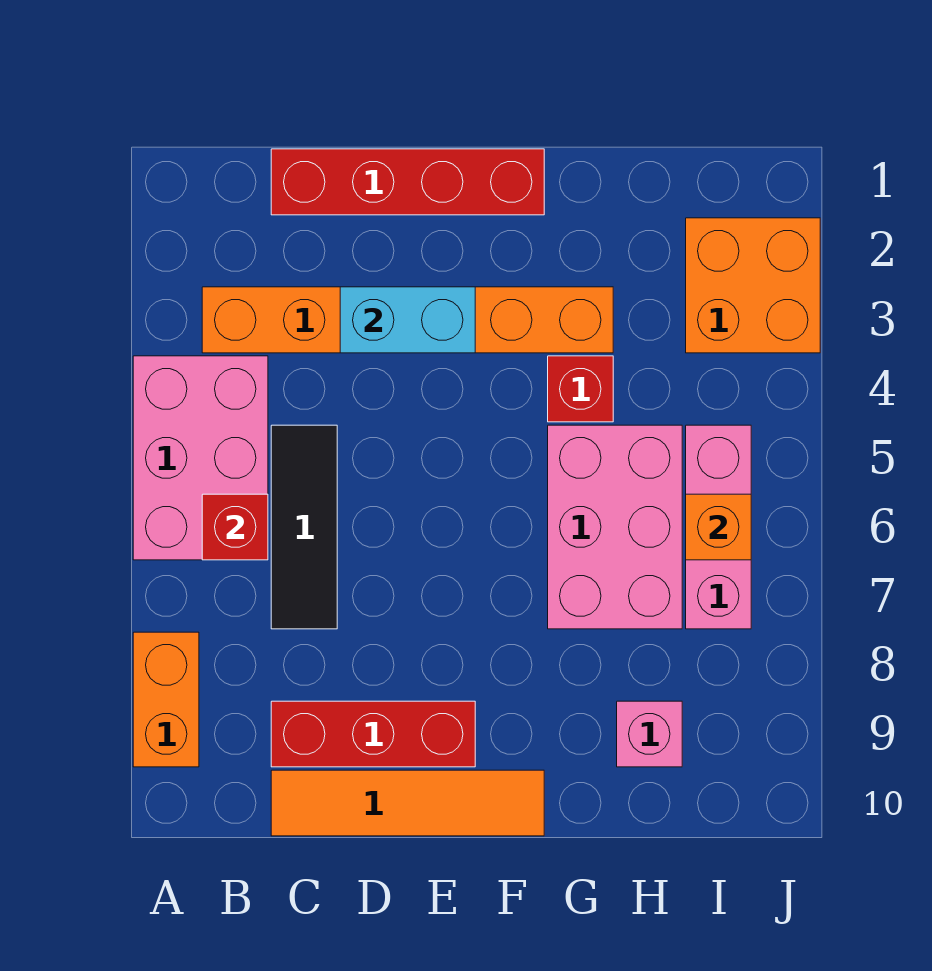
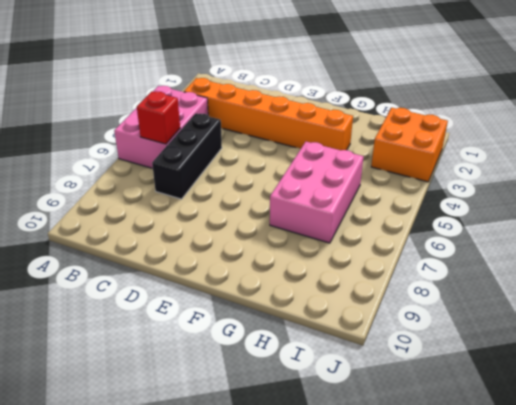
black 1x3 brick [152,113,222,199] -> black 1x3 tile [271,425,337,629]
none -> orange 1x2 brick [133,632,199,767]
none -> red 1x4 brick [271,149,544,215]
none -> red 1x3 brick [271,701,475,767]

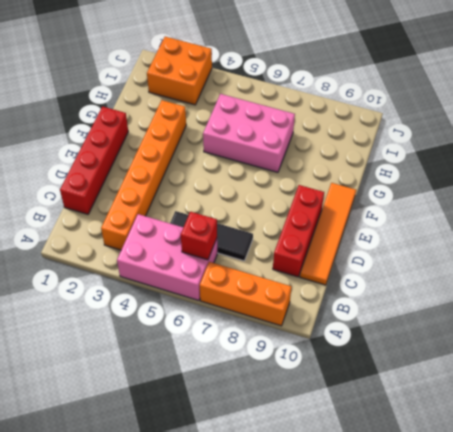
orange 1x3 brick [200,262,291,326] -> orange 1x2 brick [133,632,199,767]
none -> red 1x1 brick [548,356,613,422]
none -> pink 1x1 brick [617,701,682,767]
none -> pink 1x3 brick [686,425,751,629]

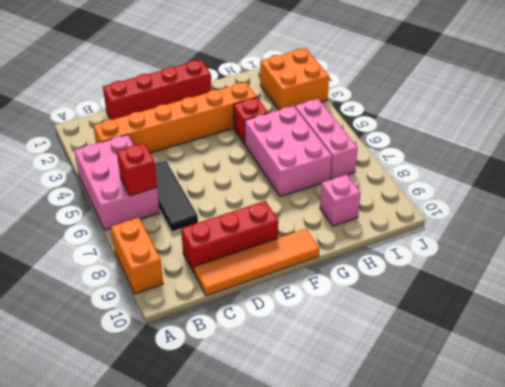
none -> cyan 1x2 brick [340,287,475,353]
none -> orange 1x1 brick [686,494,751,560]

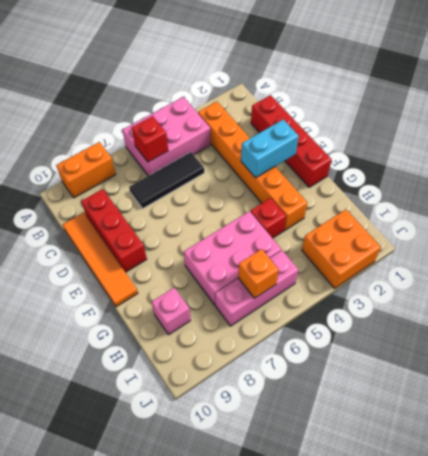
cyan 1x2 brick [241,119,299,178] -> cyan 1x2 brick turned to [340,287,475,353]

